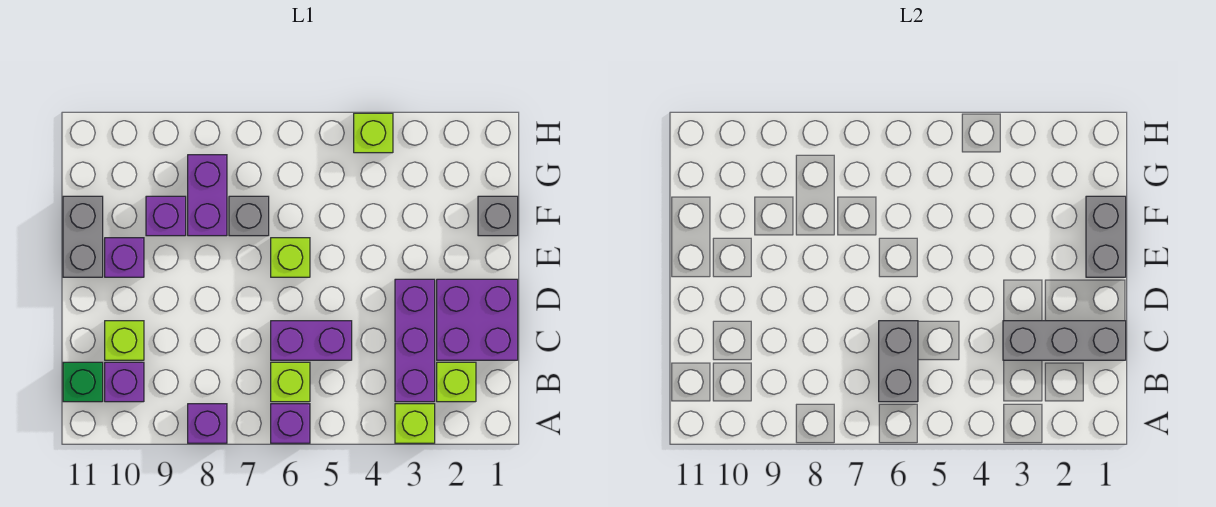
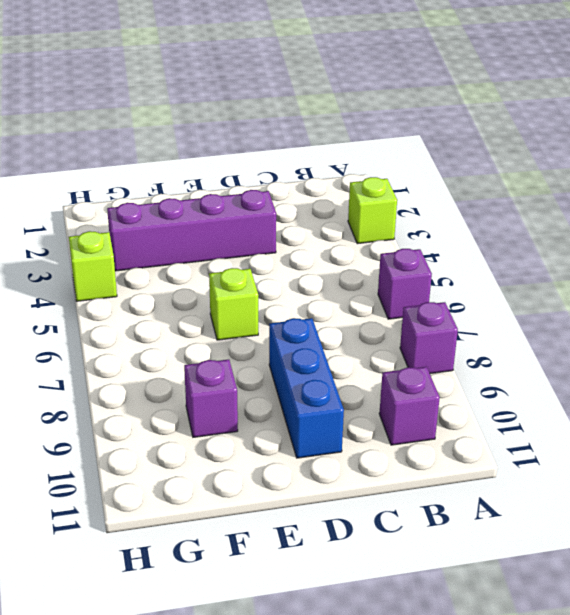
purple 1x4 brick [107,190,276,271] -> purple 1x3 brick [395,279,435,402]
blue 1x3 brick [269,318,344,458] -> none
none -> lime 1x1 brick [437,362,476,402]
none -> lime 1x1 brick [271,362,310,402]
none -> green 1x1 brick [63,362,103,402]

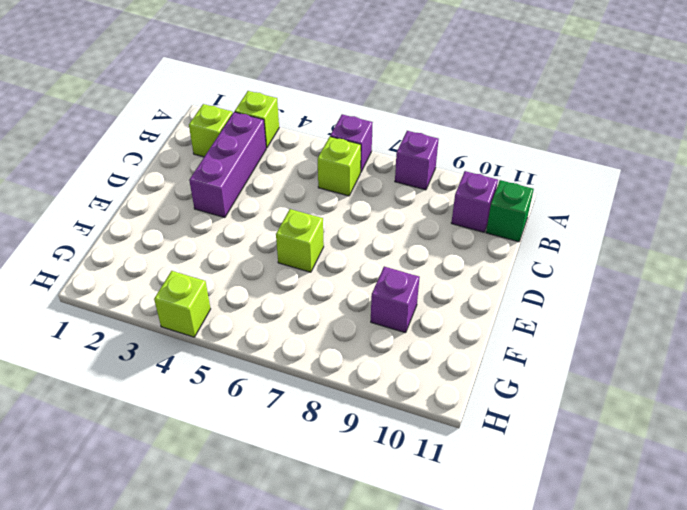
none -> purple 2x2 brick [437,279,518,360]
none -> purple 1x2 brick [271,321,352,360]
none -> lime 1x1 brick [105,321,144,360]

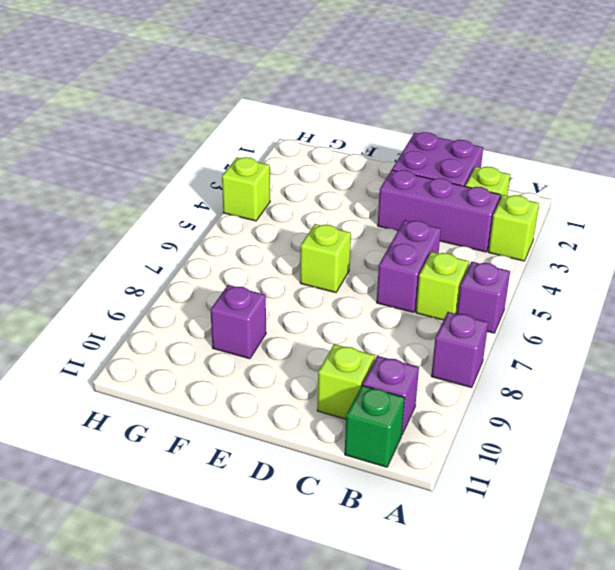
none -> purple 1x1 brick [105,238,144,277]
none -> grey 1x2 brick [63,196,103,277]
none -> grey 1x1 brick [478,196,518,236]

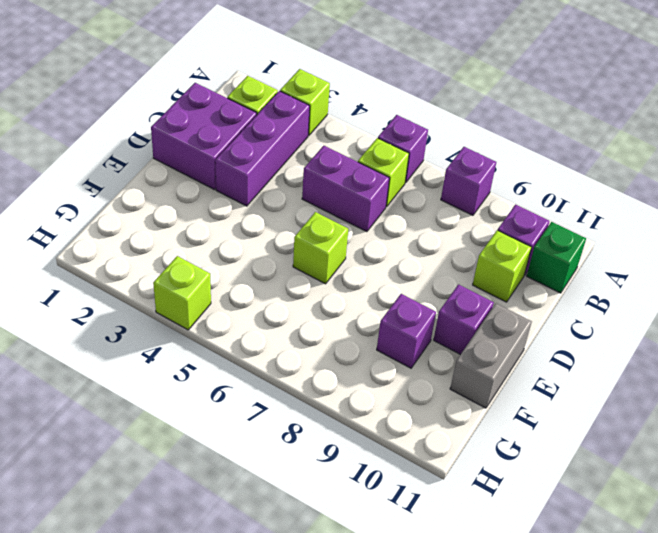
none -> grey 1x1 brick [478,196,518,236]
none -> grey 1x1 brick [229,196,269,236]
none -> purple 1x2 brick [188,155,227,236]

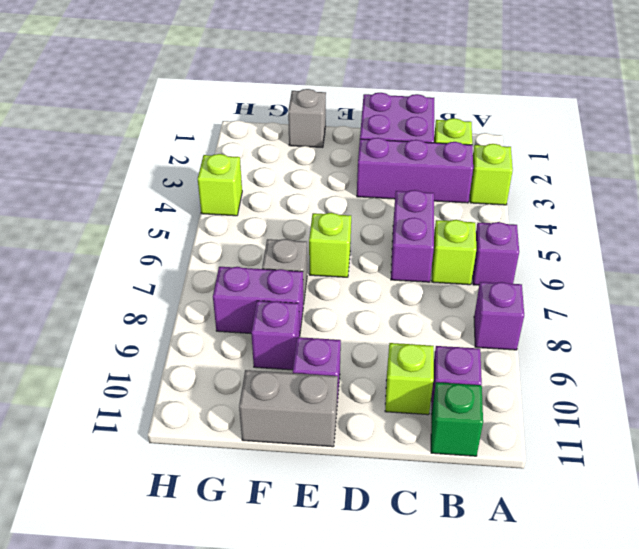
none -> grey 1x2 brick [879,321,918,402]
none -> grey 1x3 brick [1003,321,1126,360]
none -> grey 1x2 brick [1086,196,1126,277]

